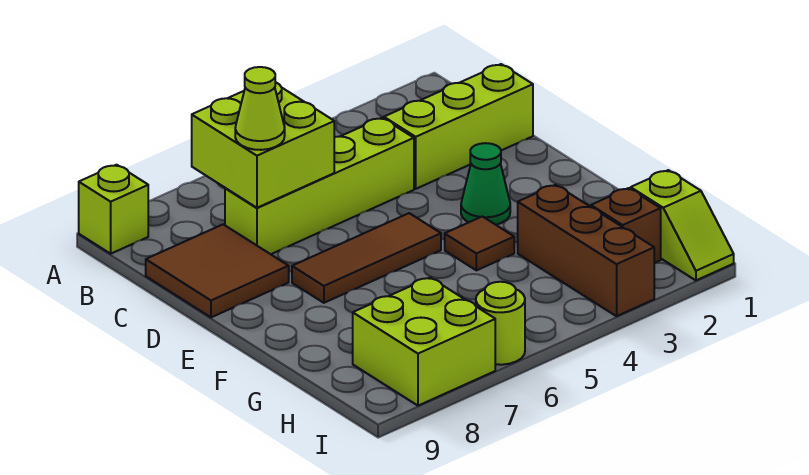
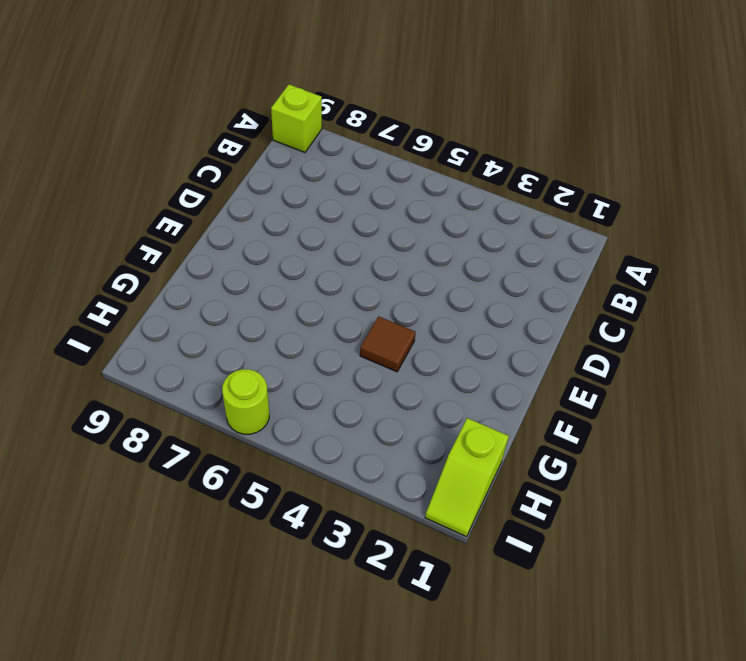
none -> lime 1x3 brick [384,64,533,189]
none -> lime 1x4 brick [225,118,414,254]
none -> brown 2x2 tile [146,224,289,317]

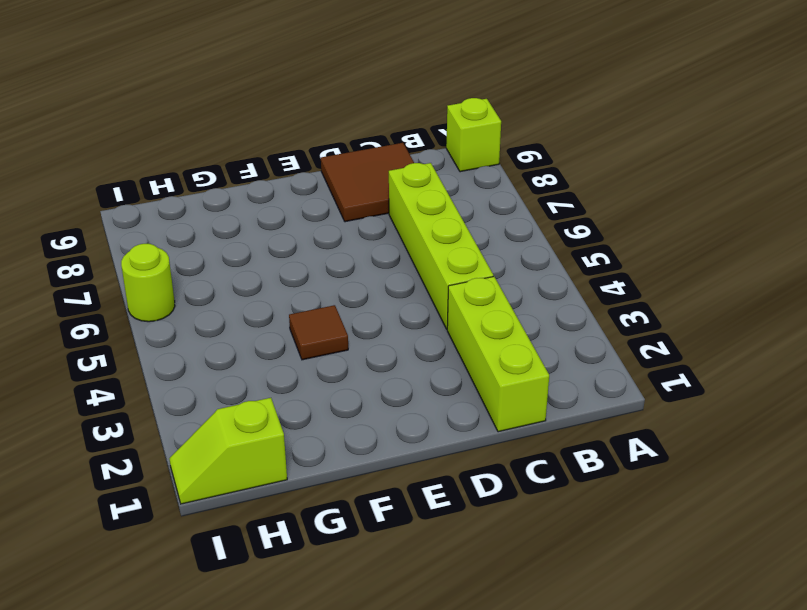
none -> green 1x1 cone [461,143,510,225]
none -> brown 1x3 tile [292,213,441,303]
none -> brown 1x3 brick [518,185,654,316]

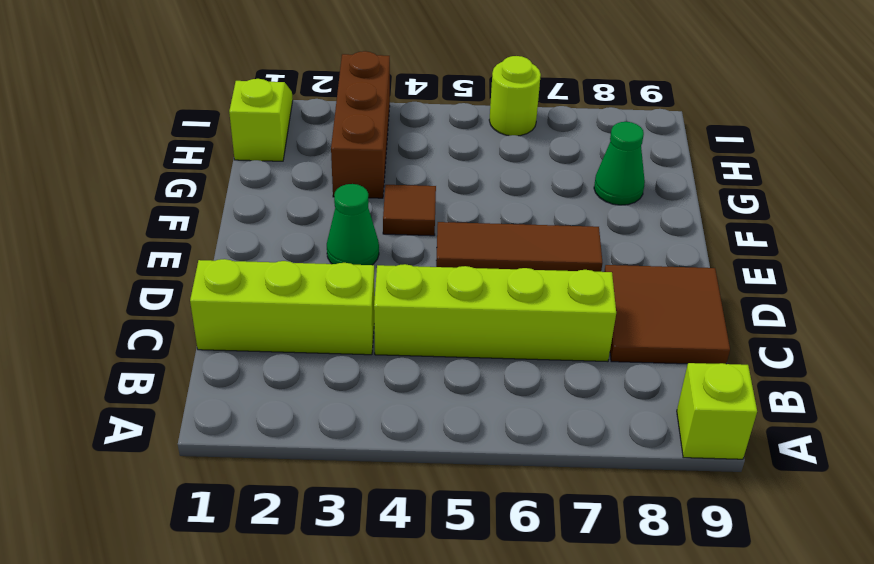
green 1x1 cone [594,122,645,205] -> none
none -> brown 1x1 brick [591,188,661,263]
none -> lime 2x2 brick [353,278,495,406]
none -> lime 2x2 brick [192,82,334,208]

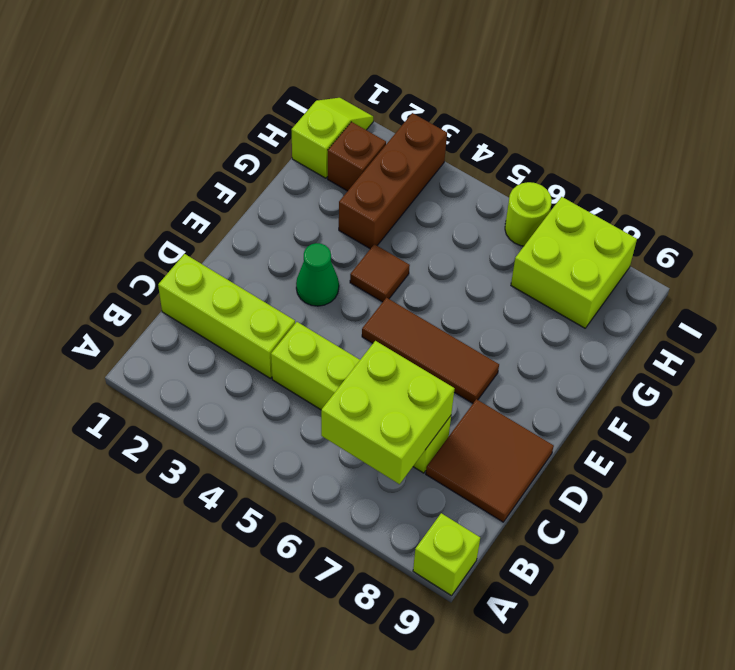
none -> lime 1x1 cone [235,67,285,150]

